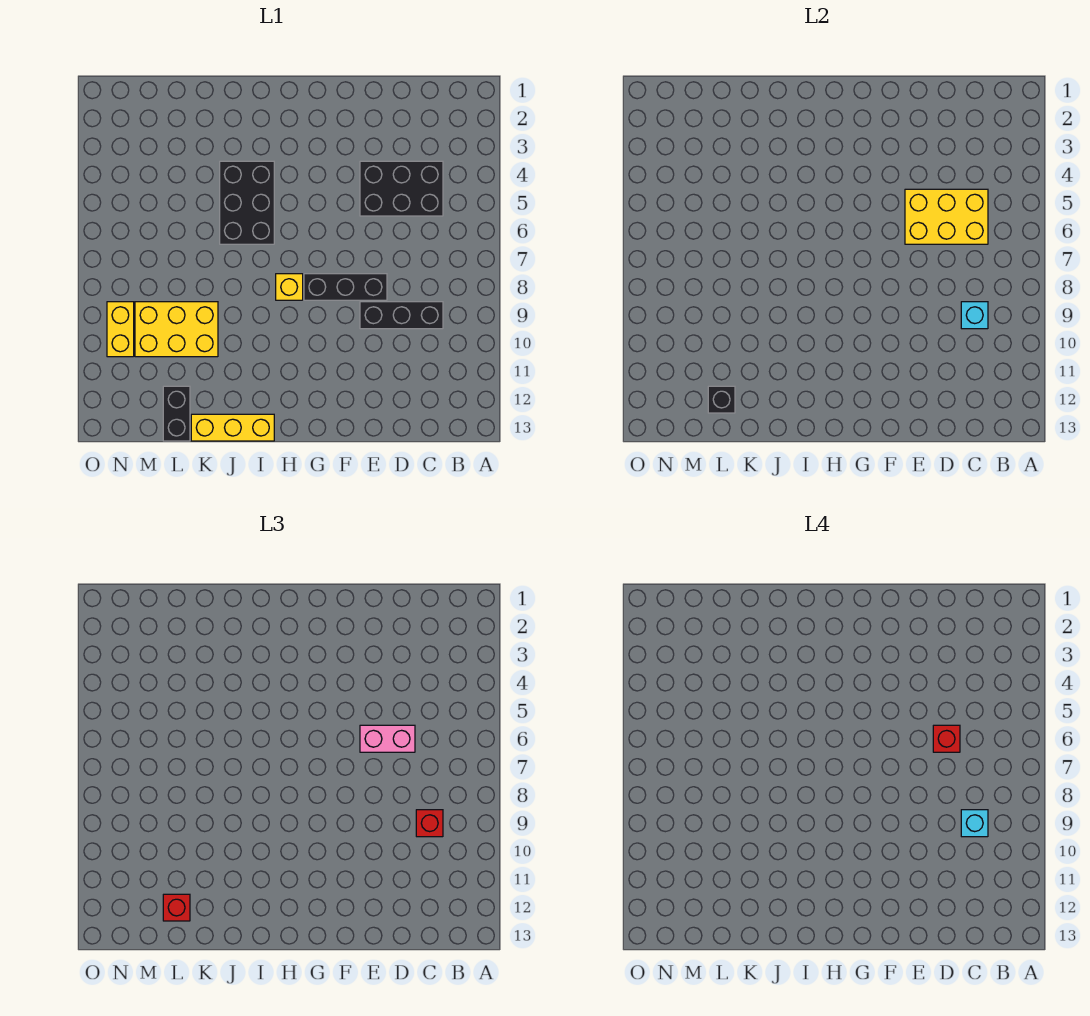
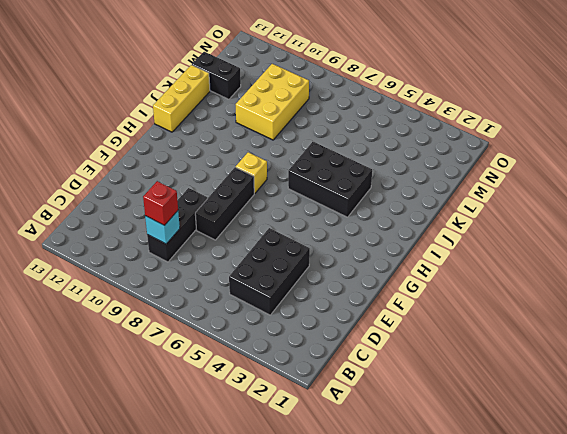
none -> yellow 1x2 brick [107,302,134,357]
none -> yellow 2x3 brick [905,189,988,244]
none -> black 1x1 brick [708,386,735,413]

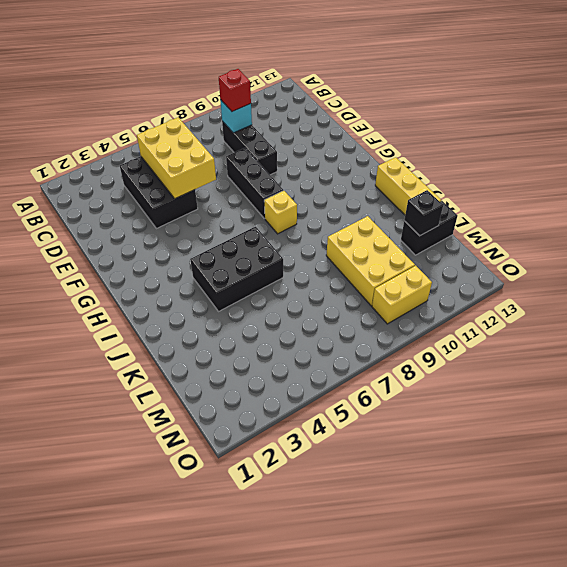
none -> pink 1x2 brick [360,725,415,752]
none -> red 1x1 brick [163,894,190,921]
none -> cyan 1x1 brick [961,810,988,837]

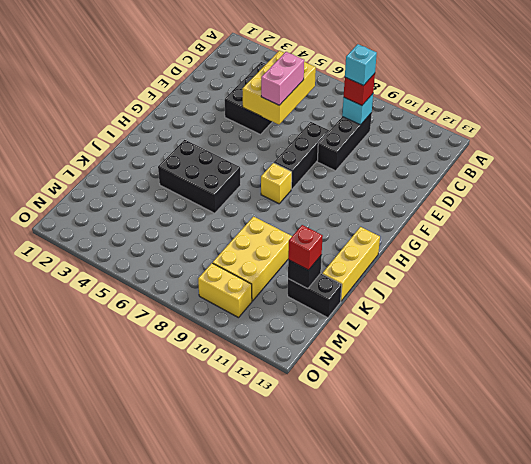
none -> red 1x1 brick [933,725,960,752]

